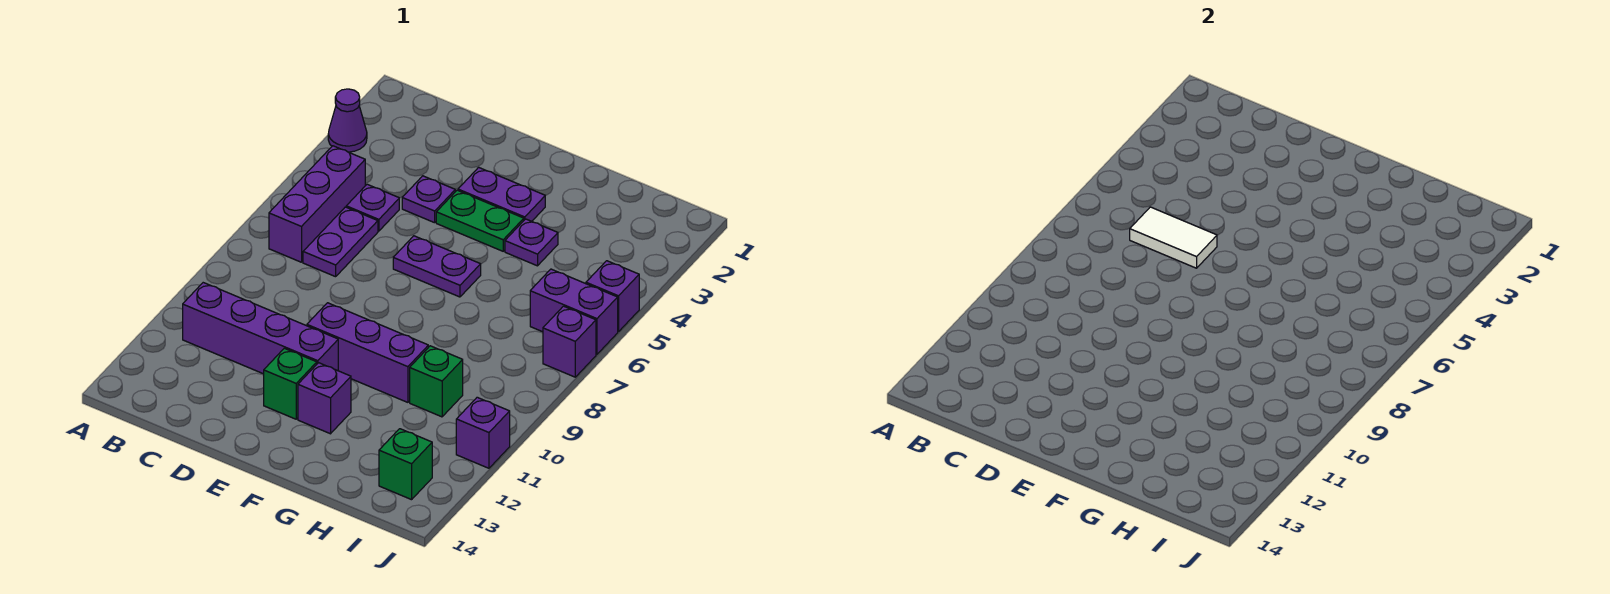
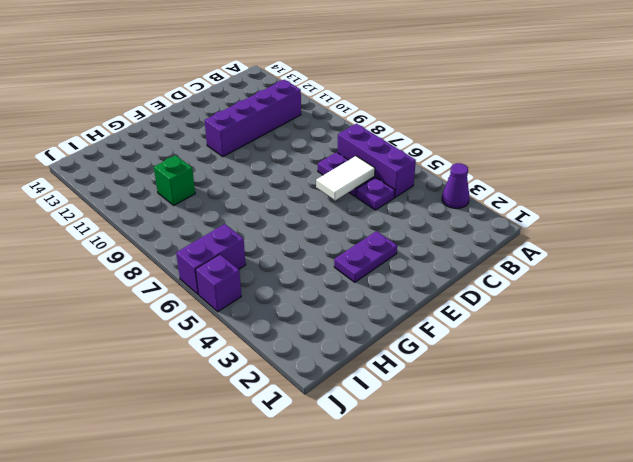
none -> purple 1x1 plate [402,176,455,223]
none -> green 1x2 plate [436,190,524,251]
none -> purple 1x2 plate [393,236,481,297]

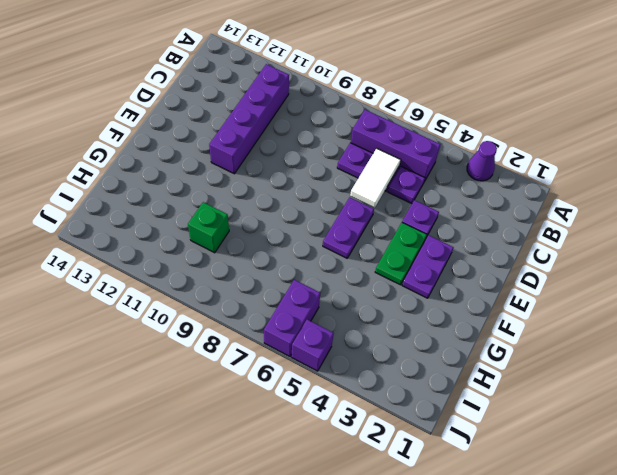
none -> purple 1x3 brick [307,303,428,402]
none -> green 1x1 brick [264,348,317,419]
none -> purple 1x1 brick [298,363,351,434]

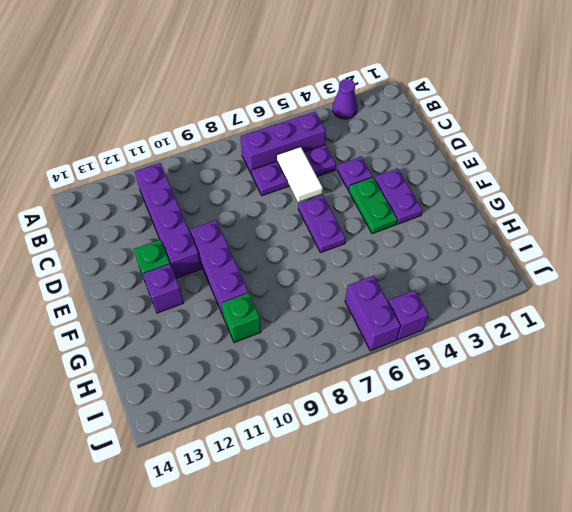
none -> purple 1x1 plate [505,219,558,266]
none -> green 1x1 brick [379,429,432,500]
none -> purple 1x1 brick [543,306,596,377]

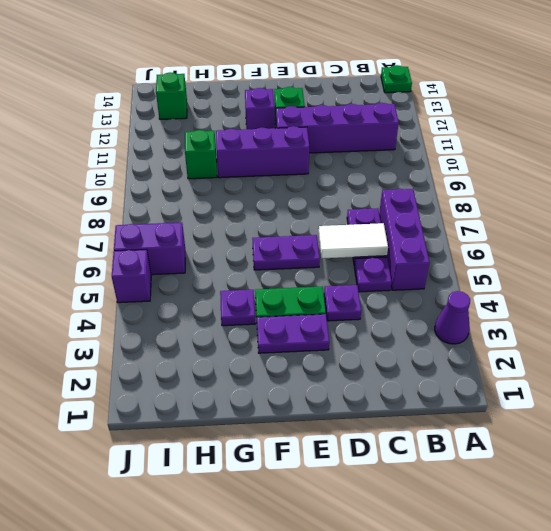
green 1x1 plate [381,65,412,93] -> none
none -> purple 1x1 brick [543,306,596,377]
none -> purple 1x1 brick [456,397,510,468]

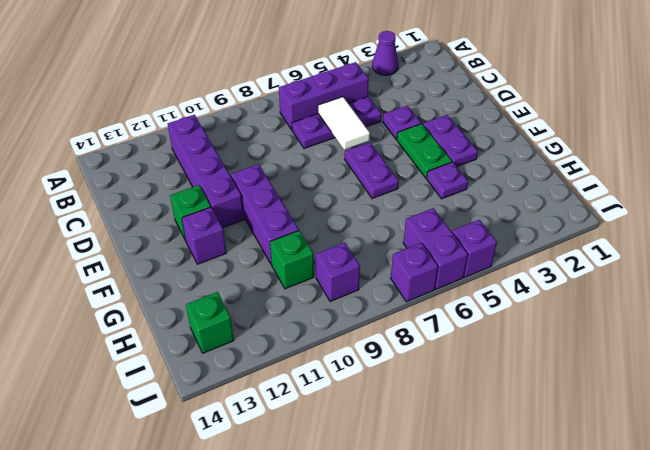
purple 1x1 brick [316,243,360,301] -> purple 1x1 brick moved to [456,397,510,468]

